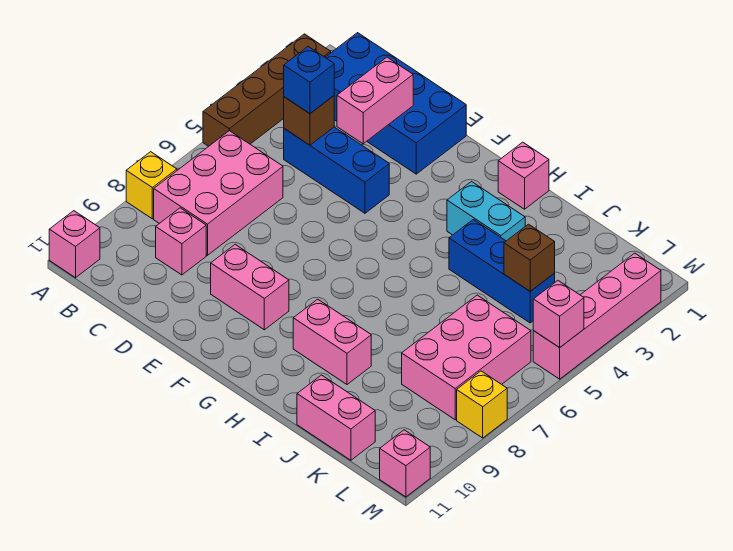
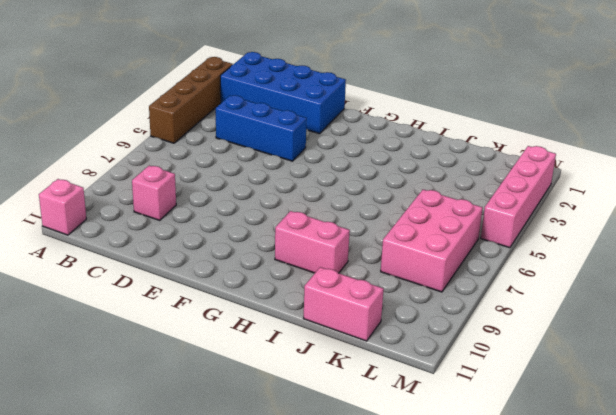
none -> yellow 1x1 brick [126,152,177,219]
none -> pink 2x3 brick [154,131,283,255]
none -> pink 1x2 brick [211,245,289,330]

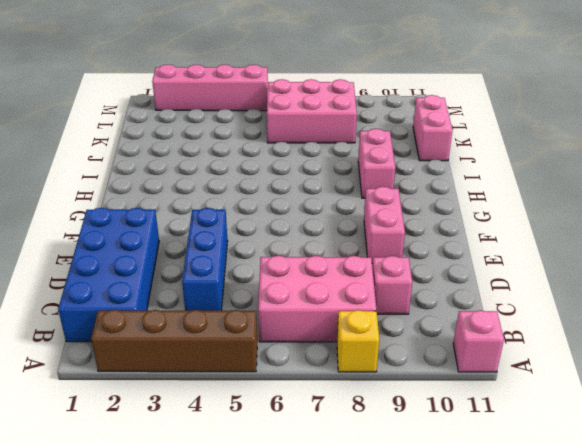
none -> pink 1x1 brick [498,142,549,209]
none -> cyan 1x2 brick [447,182,525,241]
none -> blue 1x3 brick [449,219,555,323]

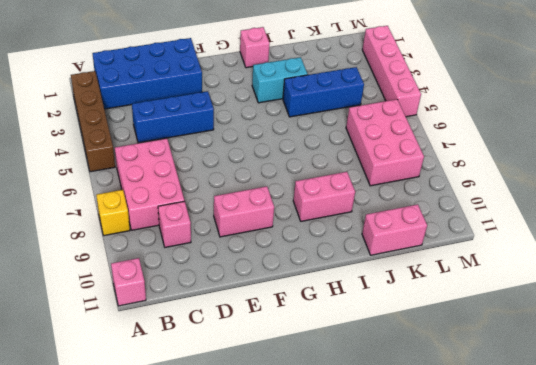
none -> yellow 1x1 brick [457,371,507,438]
none -> pink 1x1 brick [380,430,430,497]
none -> brown 1x1 brick [284,96,334,145]

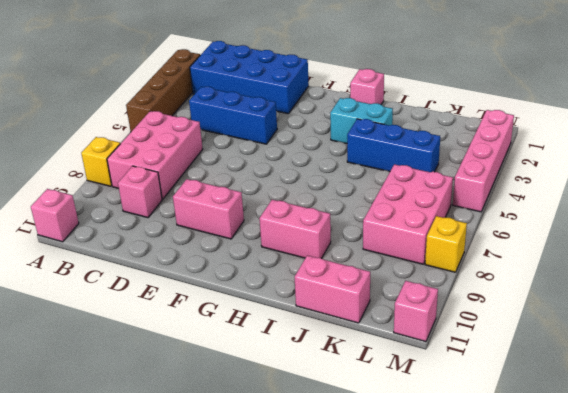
none -> brown 1x1 brick [284,96,334,145]
none -> pink 1x2 brick [337,57,413,144]
none -> brown 1x1 brick [504,224,555,291]

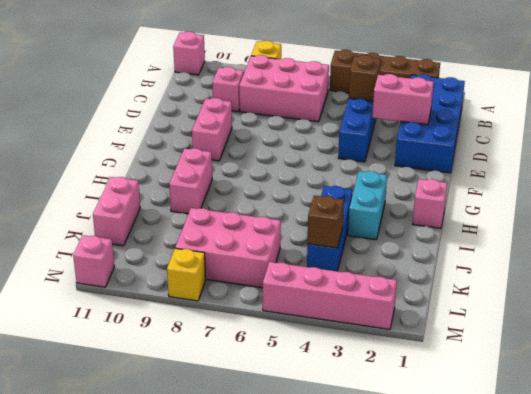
none -> pink 1x1 brick [533,281,584,348]
none -> blue 1x1 brick [284,47,334,114]

